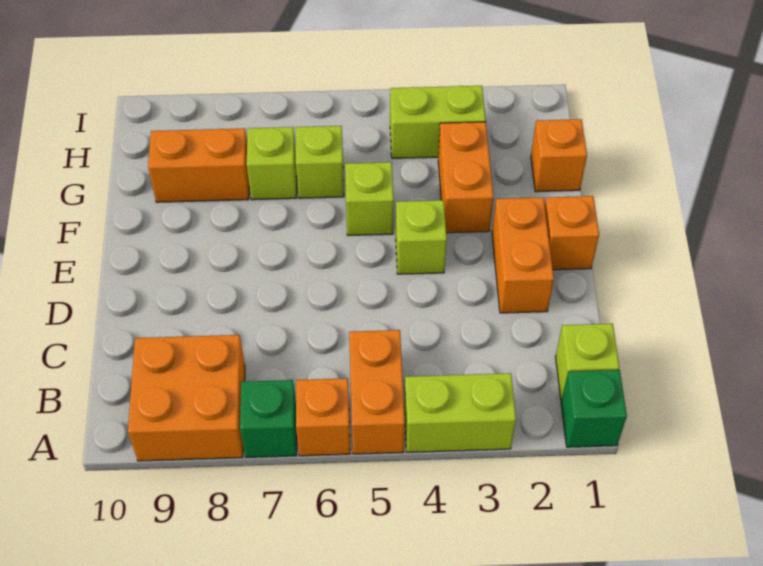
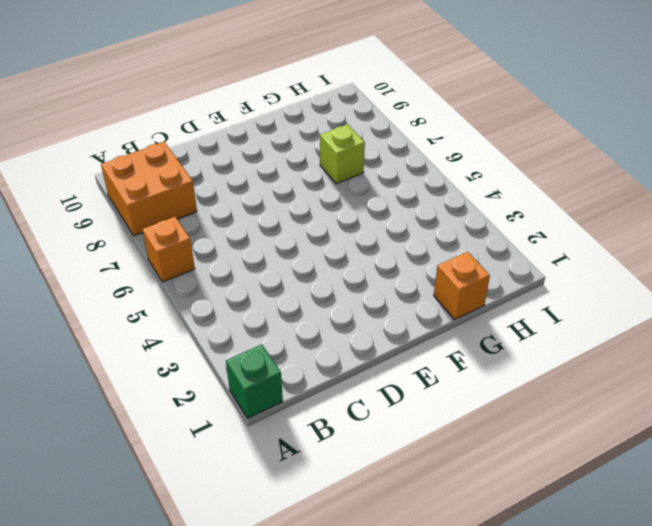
none -> lime 1x2 brick [404,373,516,452]
none -> orange 1x2 brick [349,330,405,454]
none -> green 1x1 brick [240,380,297,458]

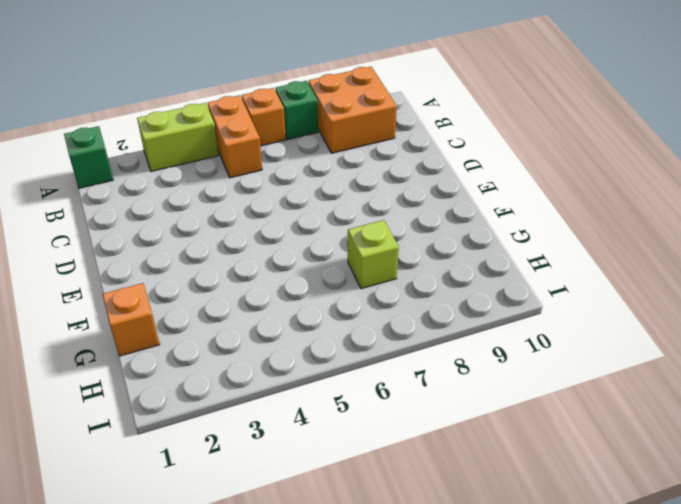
none -> lime 1x1 brick [556,324,619,400]
none -> orange 1x2 brick [492,197,554,313]
none -> orange 1x1 brick [545,196,599,270]

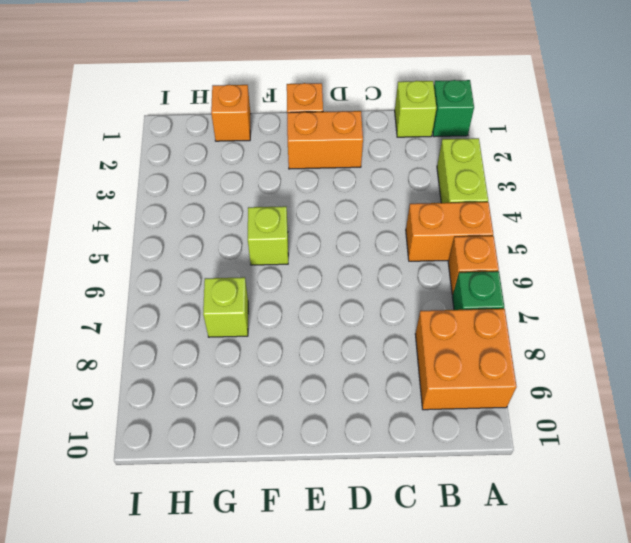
none -> lime 1x1 brick [396,200,447,274]
none -> orange 1x2 brick [438,122,493,233]
none -> lime 1x1 brick [296,126,344,198]

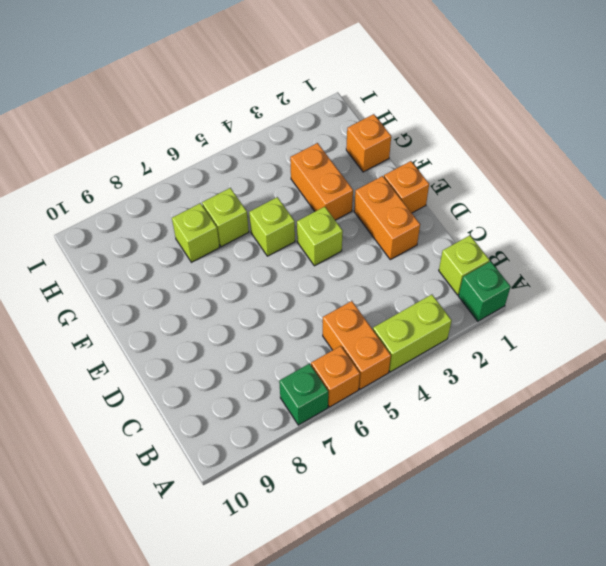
none -> orange 2x2 brick [128,335,245,461]
none -> orange 1x2 brick [148,128,249,202]
none -> lime 1x2 brick [390,86,486,158]

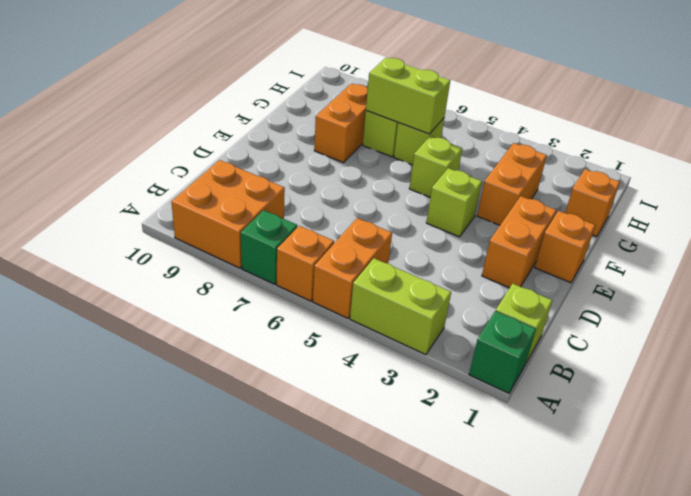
orange 1x2 brick [314,84,368,163] -> orange 1x2 brick turned to [148,128,249,202]
lime 1x2 brick [366,58,450,134] -> lime 1x2 brick moved to [390,86,486,158]

